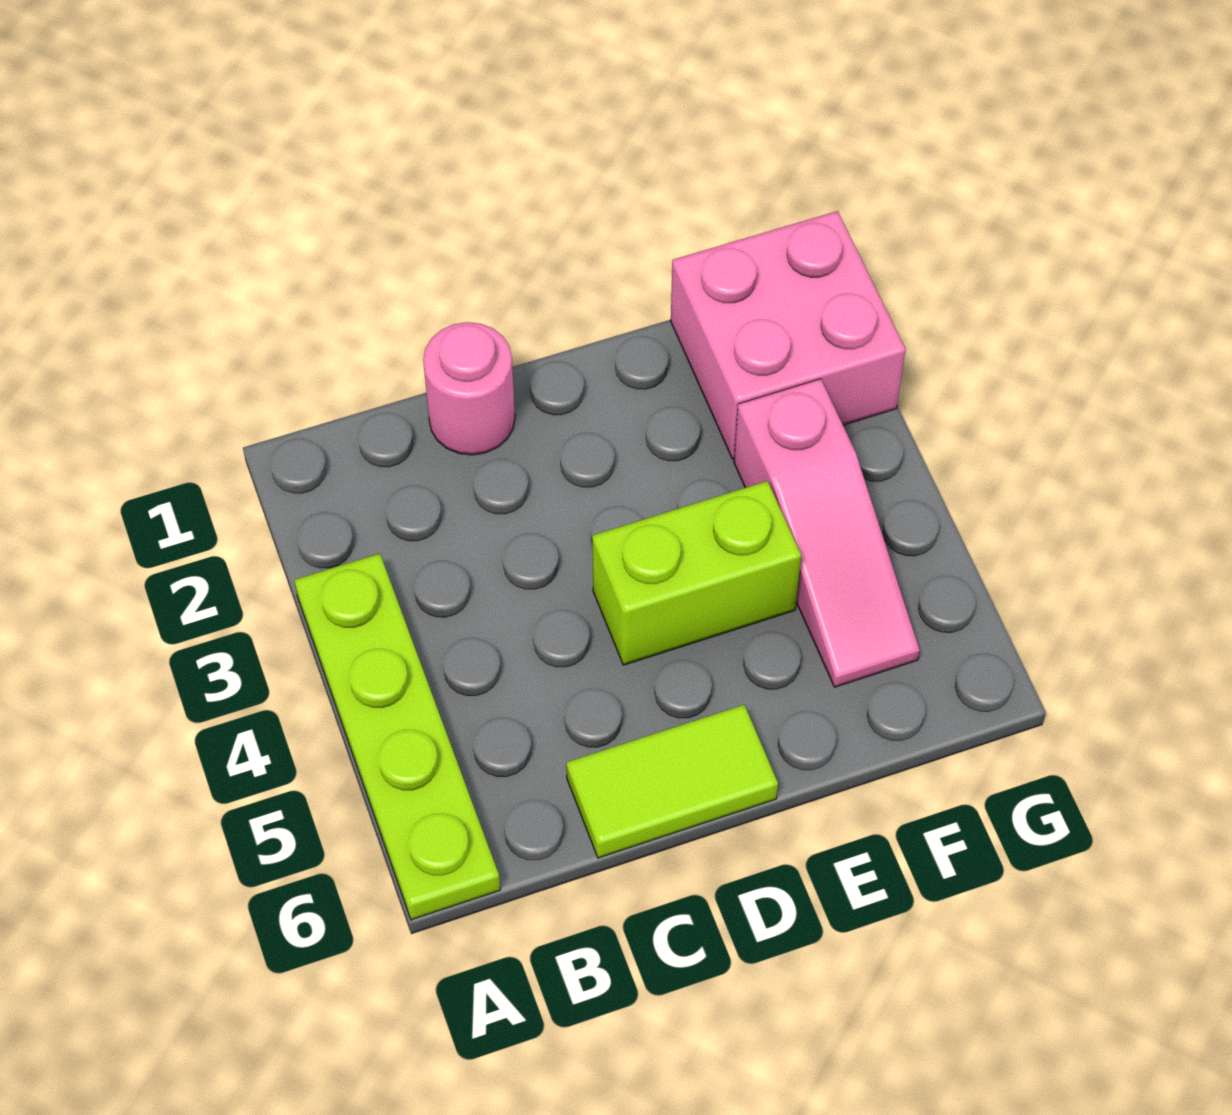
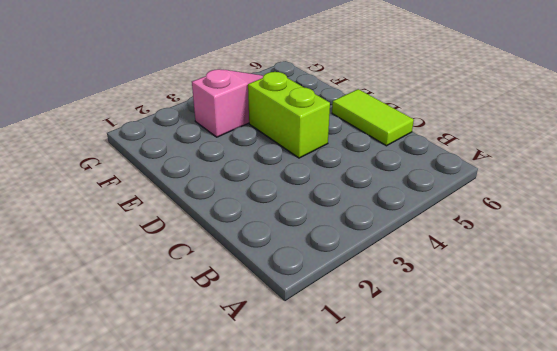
none -> lime 1x4 plate [294,554,500,920]
none -> pink 1x1 round brick [423,322,515,455]

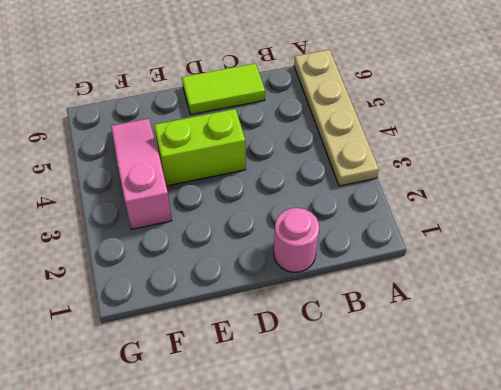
tan 1x4 plate [294,50,379,186] -> lime 1x4 plate [294,554,500,920]
none -> pink 2x2 brick [671,211,906,459]

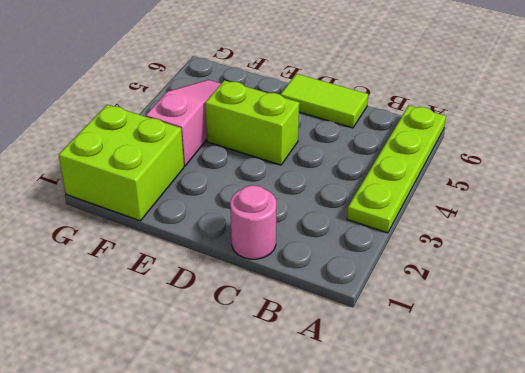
lime 2x2 brick [58,105,184,221] -> pink 2x2 brick [671,211,906,459]

